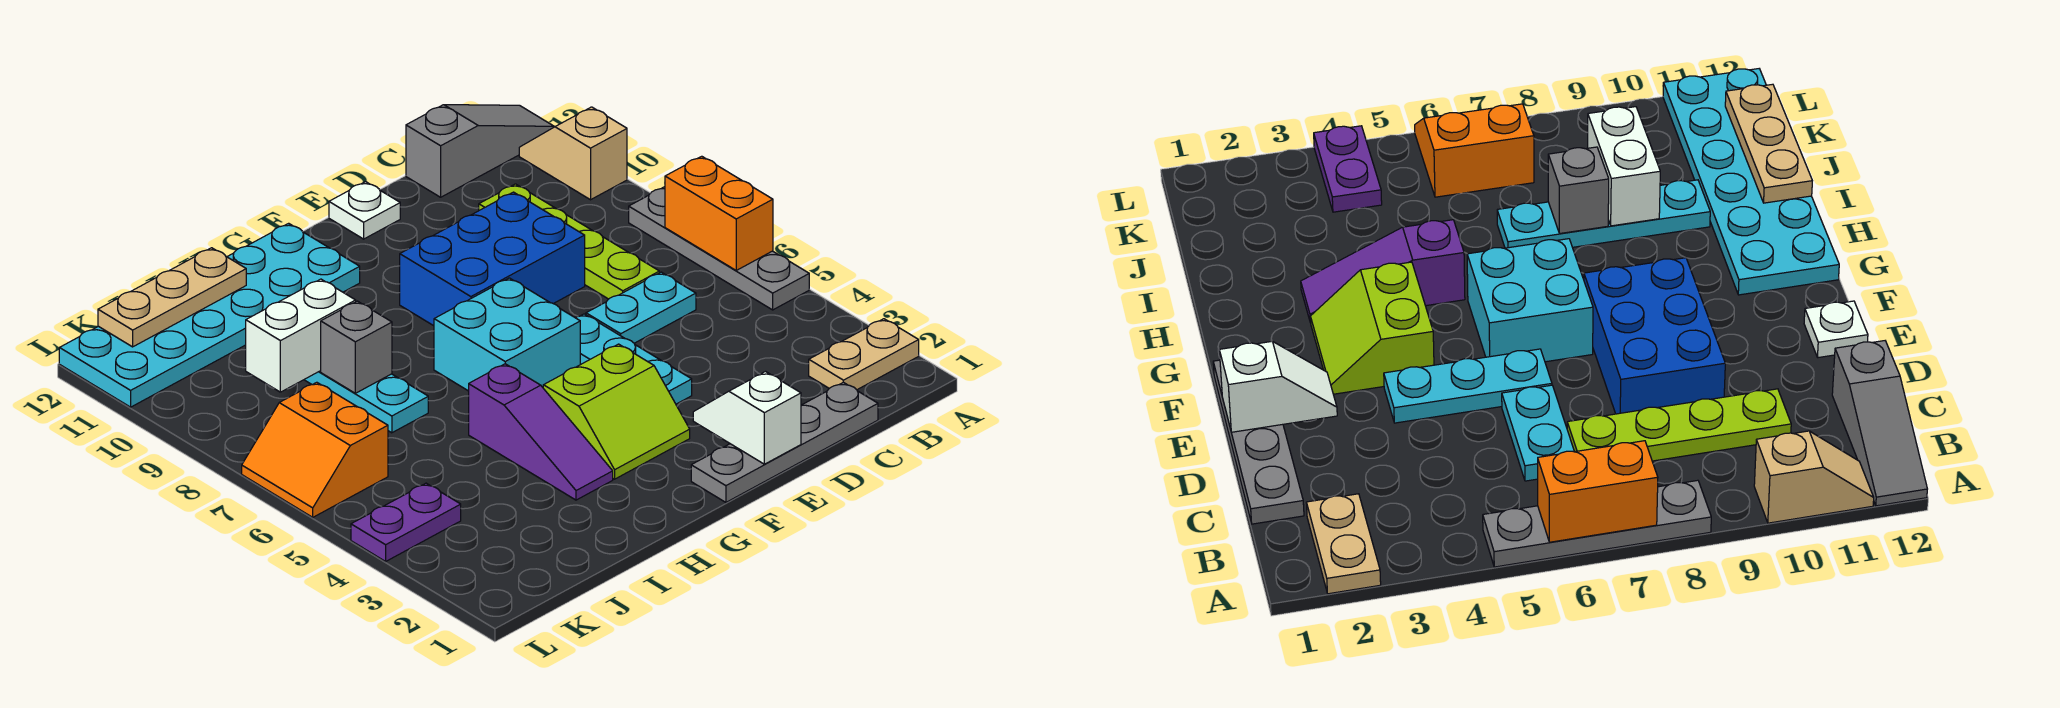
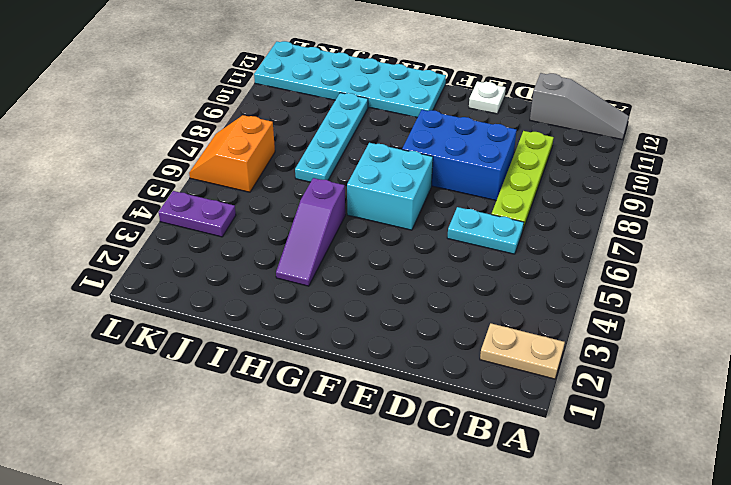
none -> grey 1x4 plate [629,187,809,310]
none -> tan 1x2 slope [519,107,627,200]
none -> grey 1x4 plate [691,382,878,502]

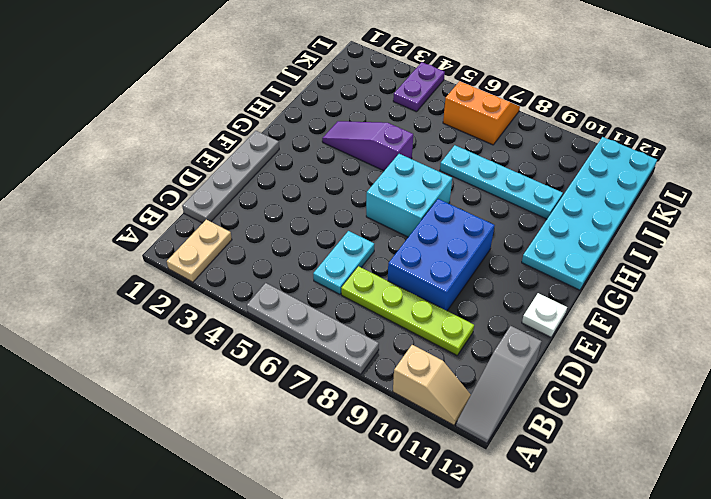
none -> cyan 1x3 plate [575,314,692,404]
none -> lime 2x2 slope [543,344,690,479]
none -> orange 1x2 brick [665,156,773,270]

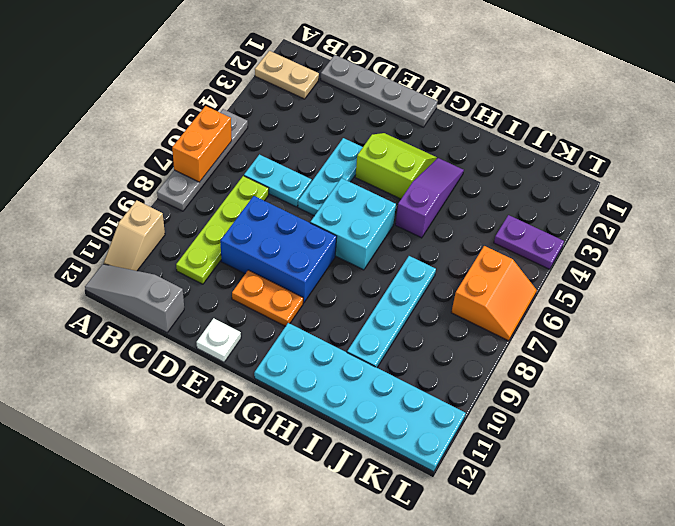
orange 1x2 plate [232,270,303,326] -> none
none -> white 1x2 slope [693,372,801,464]
none -> grey 1x1 brick [321,301,392,393]
none -> white 1x2 brick [246,279,356,392]

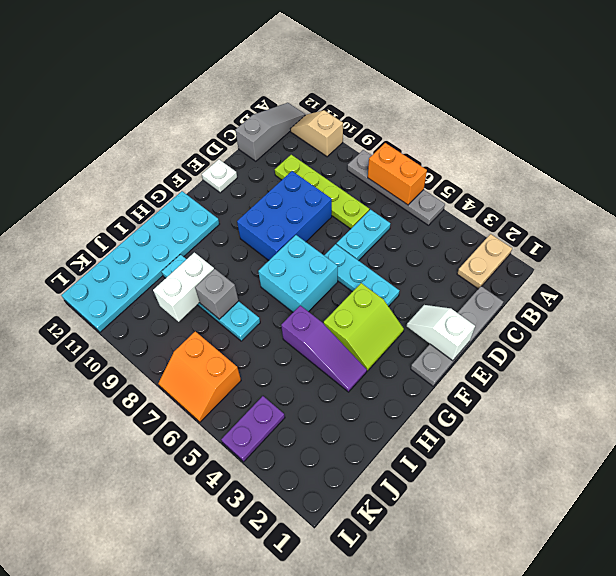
none -> tan 1x3 plate [98,248,246,347]

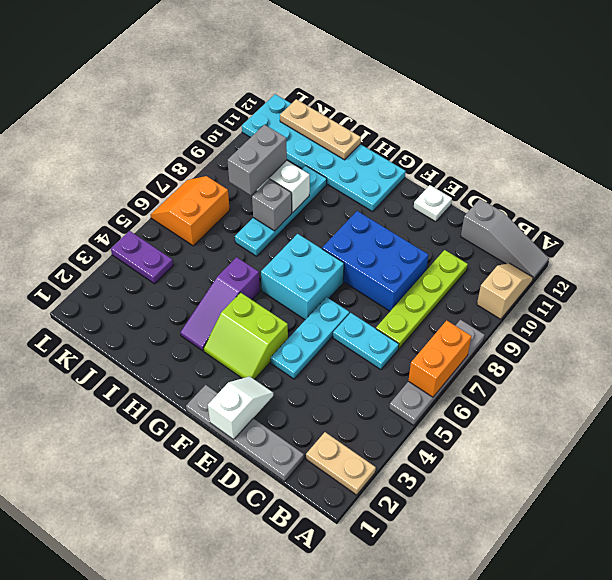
grey 1x2 brick [228,125,287,195] -> none

